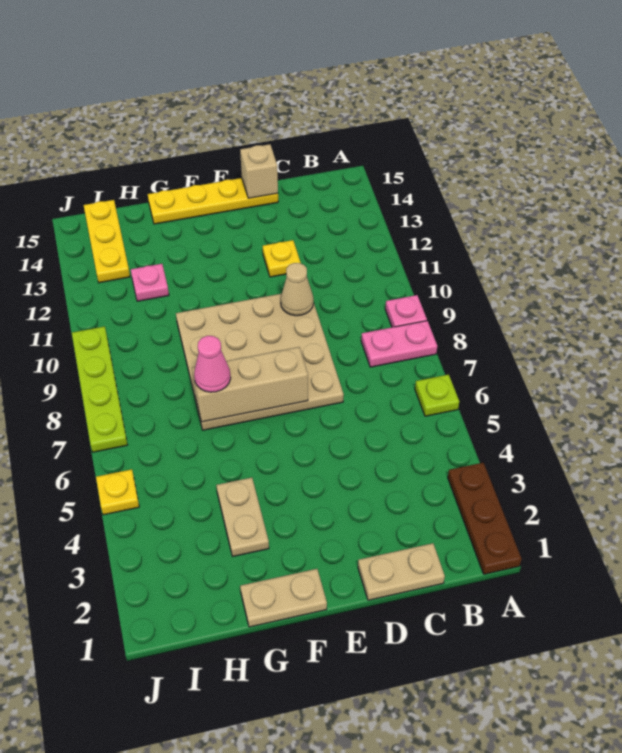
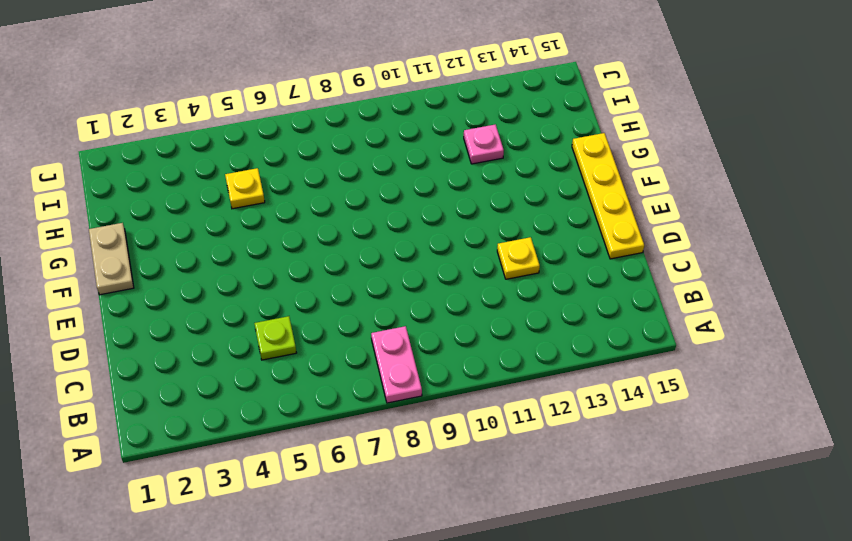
lime 1x1 plate [254,316,296,360] -> lime 1x1 plate moved to [415,374,459,416]
yellow 1x1 plate [225,168,265,209] -> yellow 1x1 plate moved to [96,469,139,515]
none -> brown 1x3 plate [448,463,522,574]
none -> pink 1x1 plate [385,295,427,327]
none -> tan 1x2 plate [358,543,445,600]

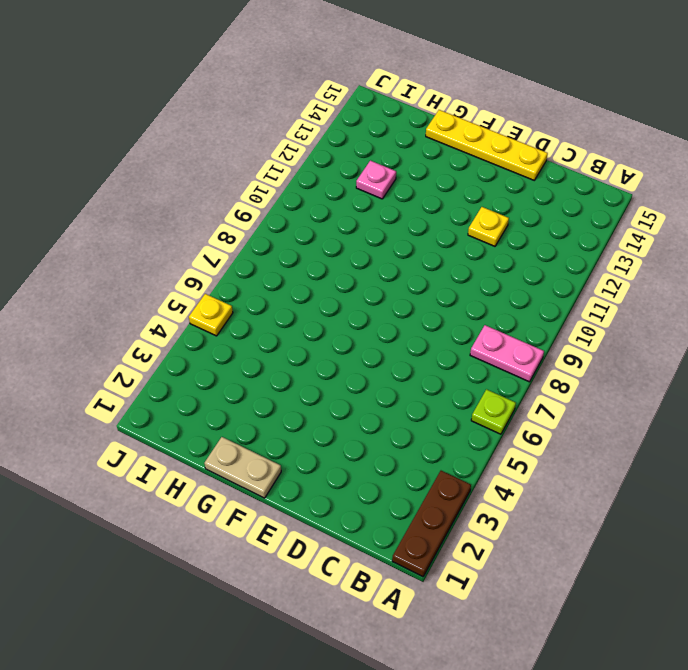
none -> pink 1x1 plate [385,295,427,327]
none -> tan 1x2 plate [358,543,445,600]
none -> tan 4x4 plate [176,294,344,430]

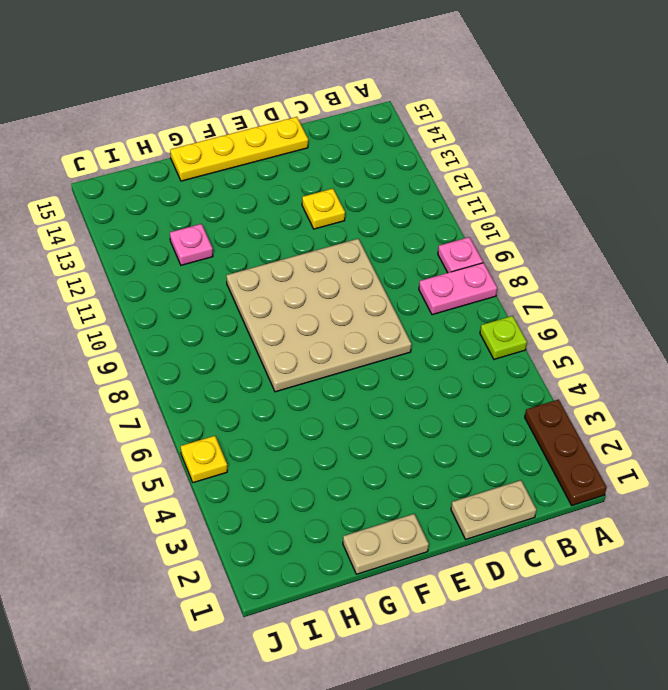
none -> tan 1x2 plate [216,478,269,556]
none -> yellow 1x3 plate [84,200,130,283]
none -> lime 1x4 plate [72,326,128,452]

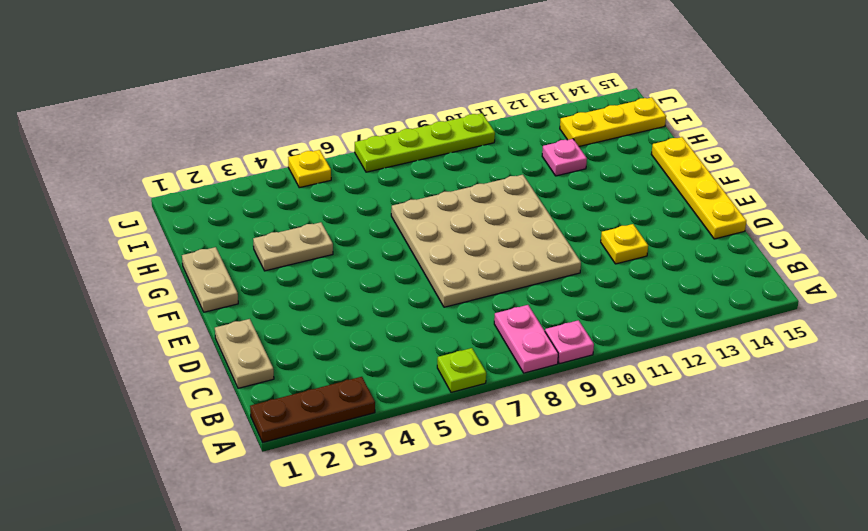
none -> tan 1x1 cone [281,263,314,316]
none -> tan 1x1 brick [240,144,278,198]
none -> tan 1x3 brick [192,347,308,422]

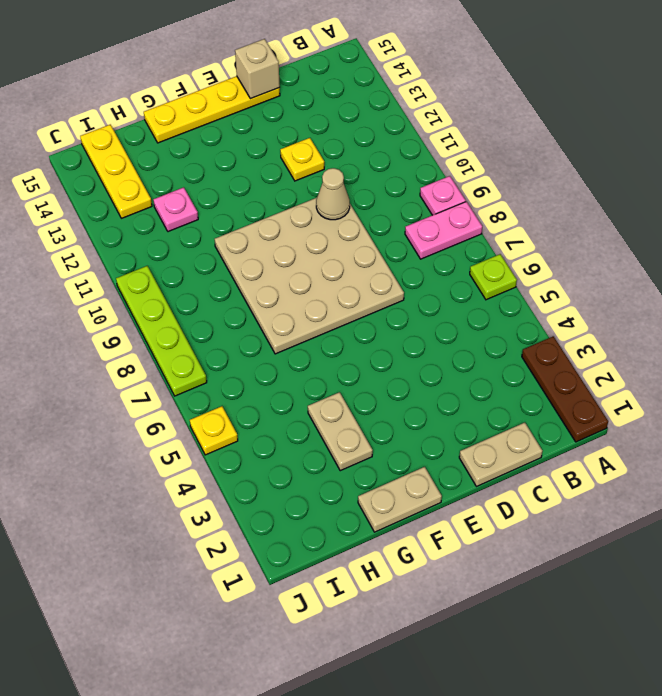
none -> tan 1x3 brick [192,347,308,422]
none -> pink 1x1 cone [194,336,231,392]

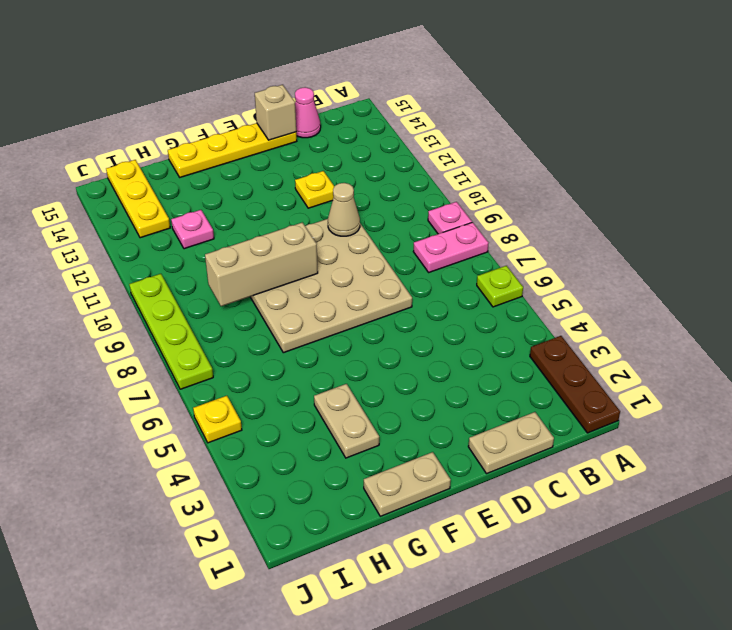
pink 1x1 cone [295,87,321,138] -> pink 1x1 cone moved to [194,336,231,392]
tan 1x3 brick [205,222,318,306] -> tan 1x3 brick moved to [192,347,308,422]

